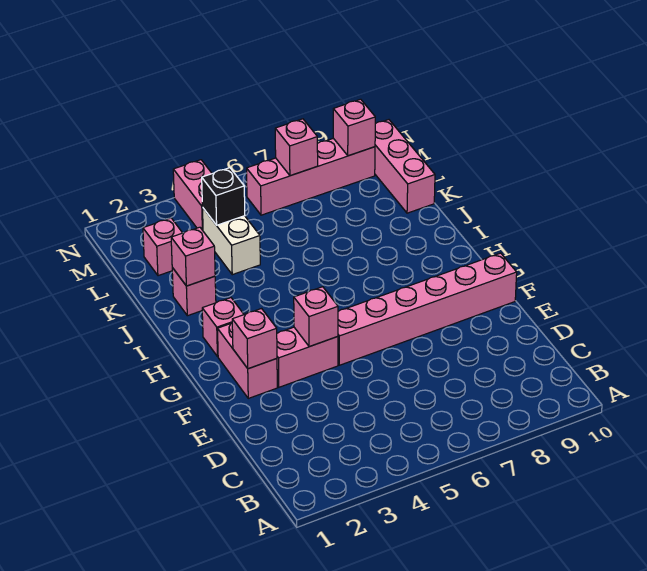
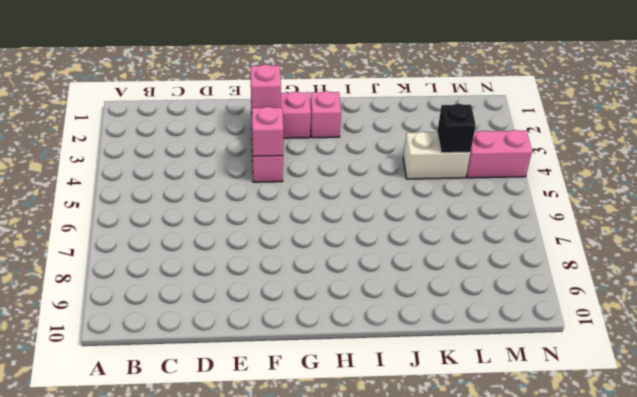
none -> pink 1x6 brick [338,253,517,365]
none -> pink 1x1 brick [172,268,216,316]
none -> pink 1x3 brick [375,120,435,213]

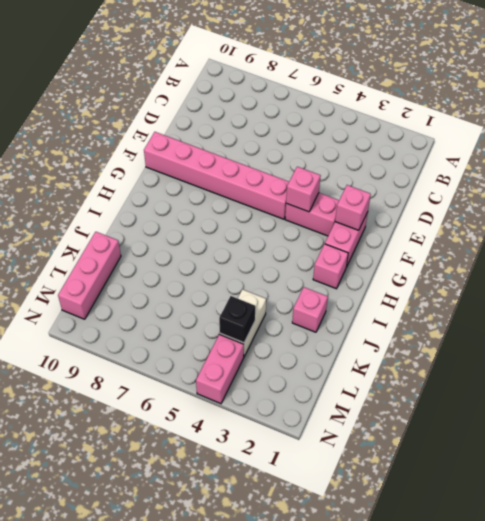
none -> pink 1x1 brick [143,218,182,276]
none -> pink 1x4 brick [247,138,375,215]
none -> pink 1x1 brick [171,227,215,286]

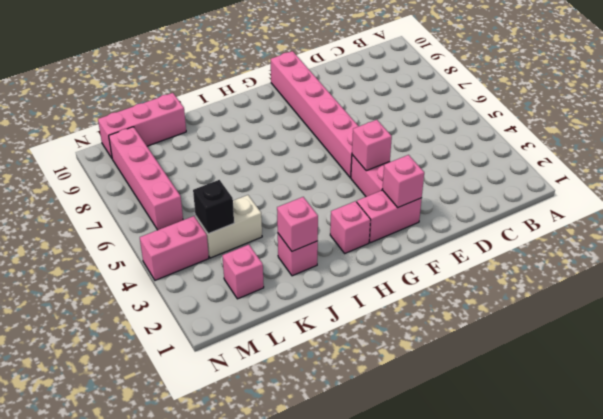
none -> pink 1x1 brick [275,119,318,176]
none -> pink 1x1 brick [333,99,375,156]

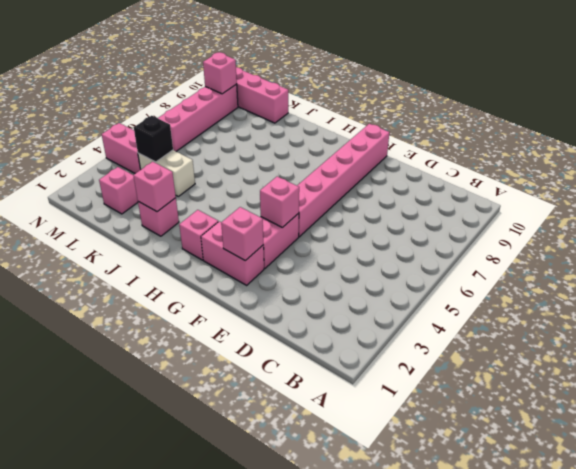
none -> pink 1x1 brick [275,119,318,176]

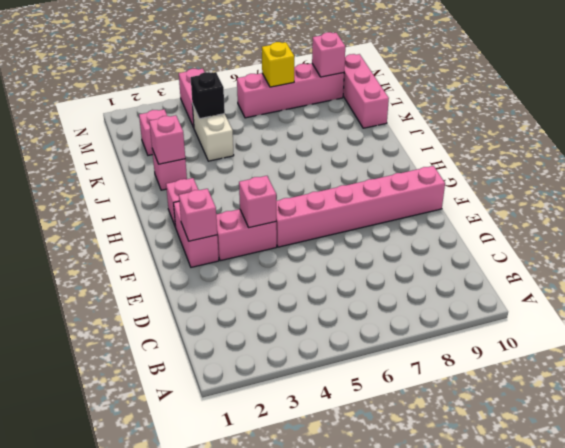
yellow 1x1 brick [262,42,294,87] -> pink 1x1 brick [275,119,318,176]

